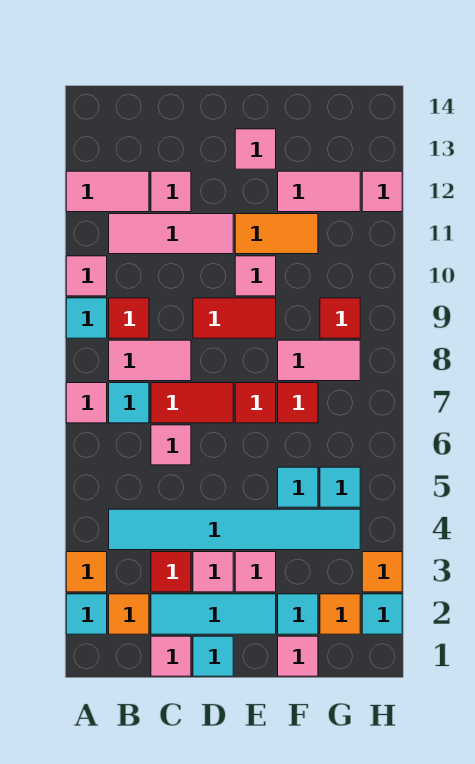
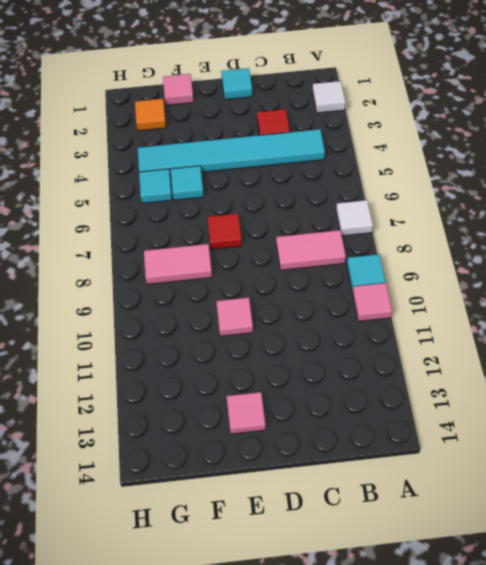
white 1x1 tile [312,81,346,113] -> cyan 1x1 tile [66,594,107,634]
white 1x1 tile [336,200,373,236] -> pink 1x1 tile [66,383,107,423]
none -> orange 1x1 tile [66,552,107,592]
none -> pink 1x2 tile [66,171,149,212]
none -> orange 1x1 tile [109,594,149,634]
none -> cyan 1x1 tile [109,383,149,423]

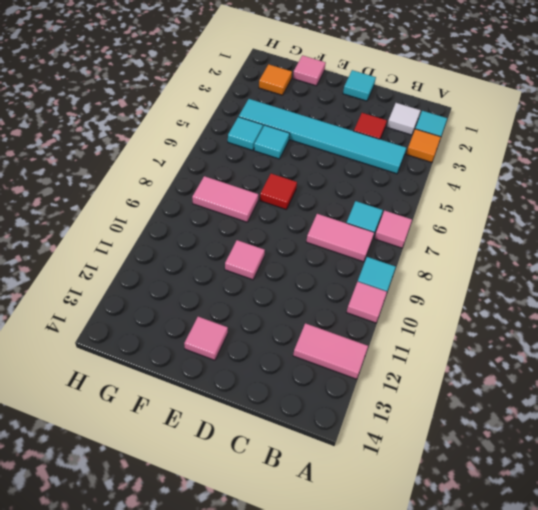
white 1x1 tile [387,103,421,135] -> orange 1x1 tile [109,594,149,634]
none -> red 1x1 tile [109,298,149,338]
none -> pink 1x3 tile [109,214,233,254]
none -> pink 1x1 tile [151,636,191,676]
none -> cyan 1x3 tile [151,594,276,634]

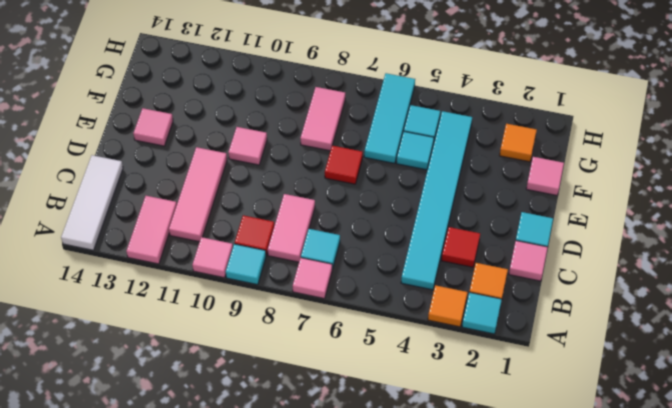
white 1x3 tile [61,155,123,250] -> none
cyan 1x3 tile [364,73,415,163] -> cyan 1x3 tile moved to [151,594,276,634]
none -> pink 1x1 tile [151,425,191,465]
none -> red 1x2 tile [151,383,233,423]
none -> pink 1x1 tile [151,171,191,212]
none -> pink 1x1 tile [193,552,233,592]

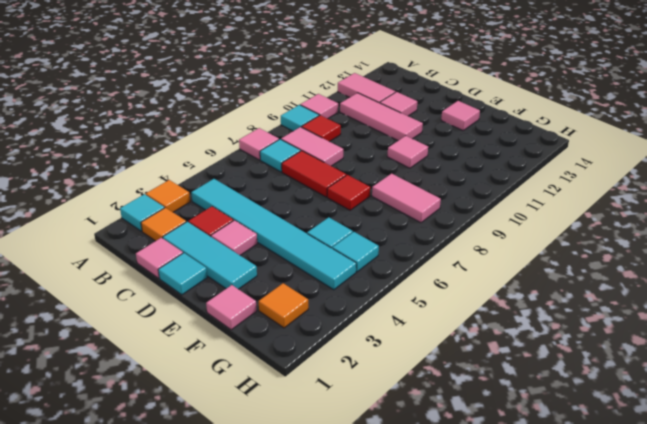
none -> pink 1x1 tile [151,425,191,465]
none -> red 1x2 tile [193,298,276,338]
none -> pink 1x1 tile [235,552,276,592]
none -> orange 1x2 tile [235,214,318,254]

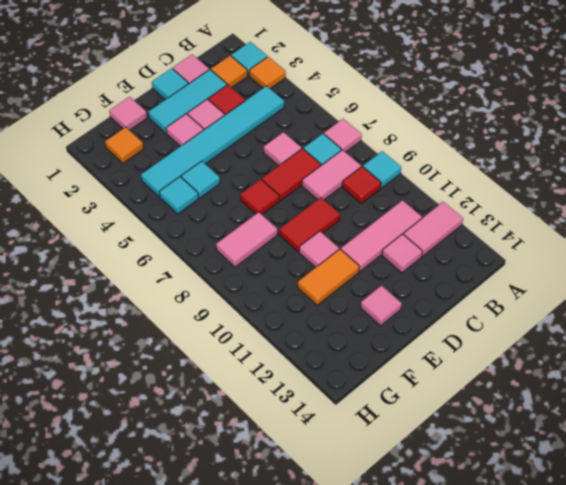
none -> pink 1x1 tile [66,256,107,296]
none -> cyan 1x1 tile [278,594,318,634]
none -> red 1x1 tile [278,383,318,423]
none -> pink 1x2 tile [278,171,360,212]

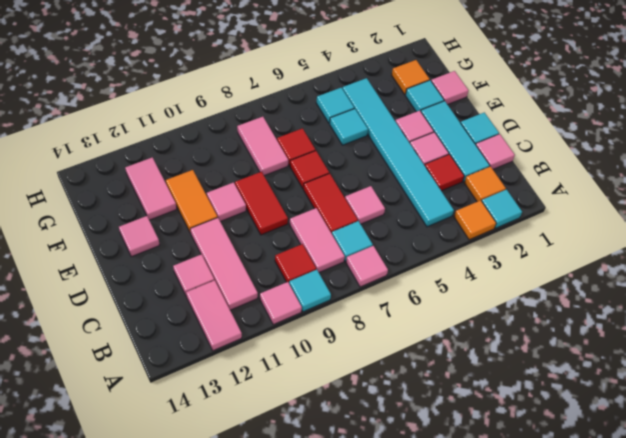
none -> red 1x1 tile [320,298,360,338]
none -> cyan 1x1 tile [362,594,402,634]
none -> orange 1x1 tile [362,552,402,592]
none -> pink 1x1 tile [362,171,402,212]

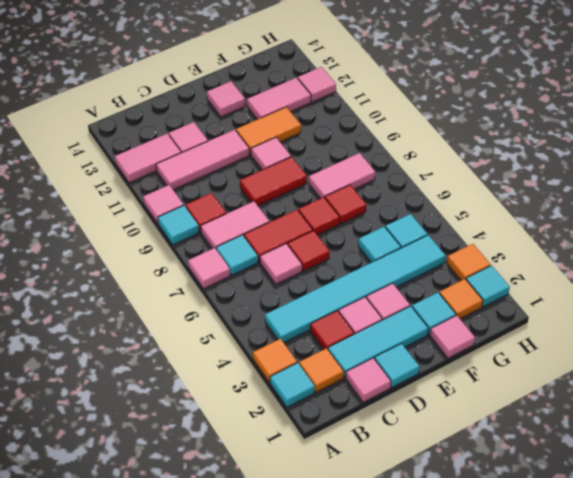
red 1x1 tile [288,231,330,271] -> red 1x1 tile moved to [320,298,360,338]

